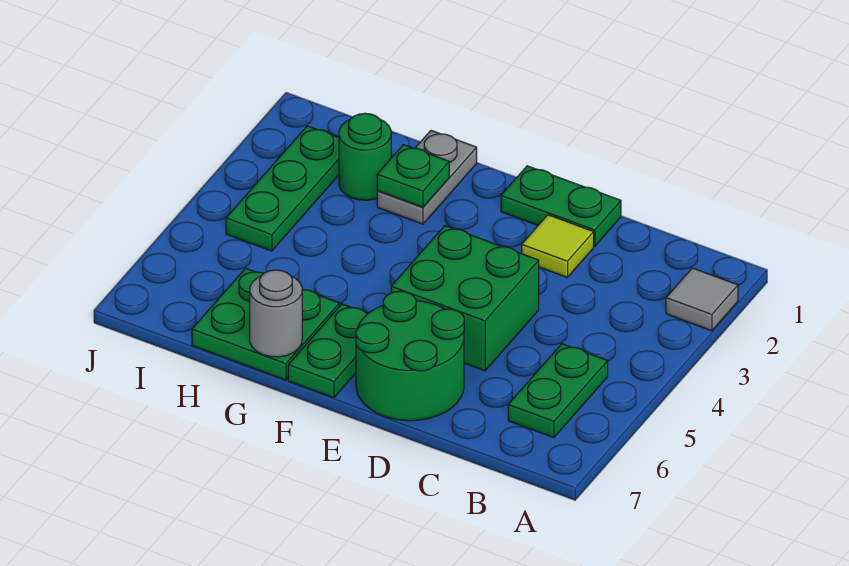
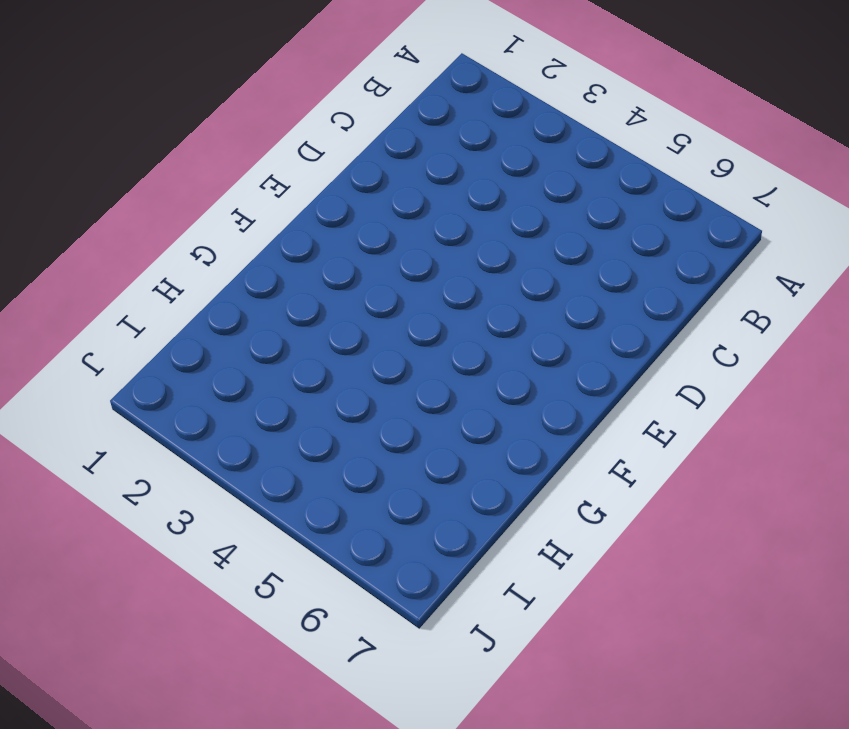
none -> grey 1x1 tile [666,268,738,331]
none -> green 1x2 plate [508,344,608,438]
none -> green 1x2 plate [501,166,621,246]

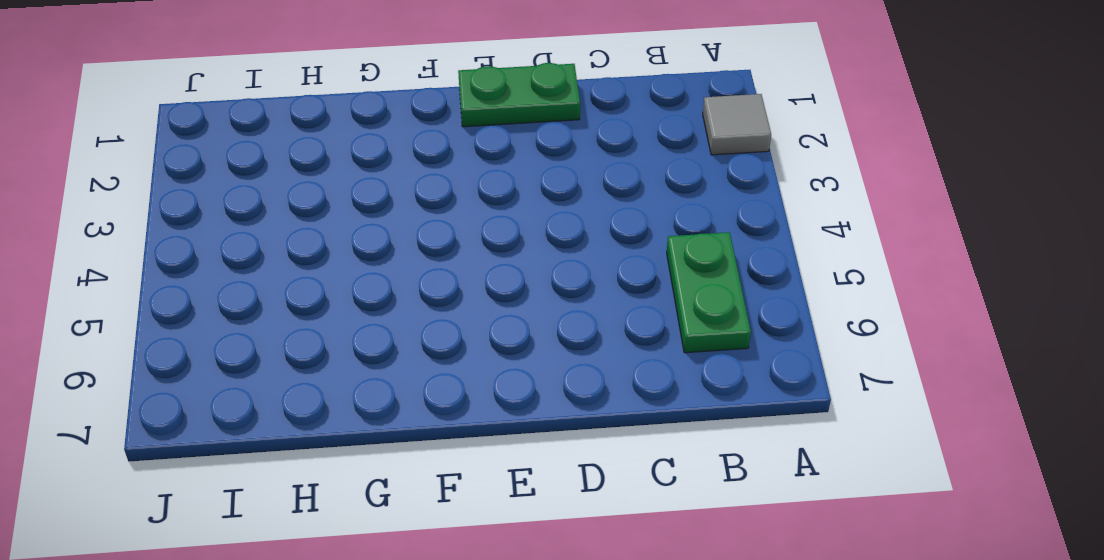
none -> lime 1x1 tile [522,215,594,278]
none -> green 2x2 brick [391,226,539,371]
none -> green 2x2 round brick [356,291,464,421]

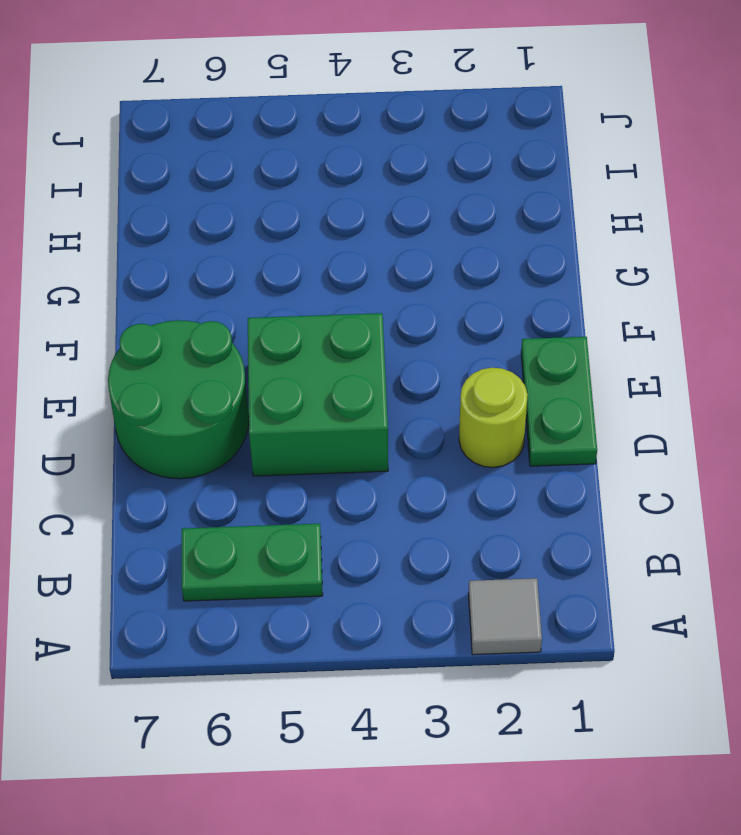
lime 1x1 round brick [459,368,528,468] -> lime 1x1 tile [522,215,594,278]
none -> green 1x2 plate [288,304,368,398]
none -> grey 1x2 plate [377,131,477,224]
none -> green 2x2 plate [192,268,339,380]

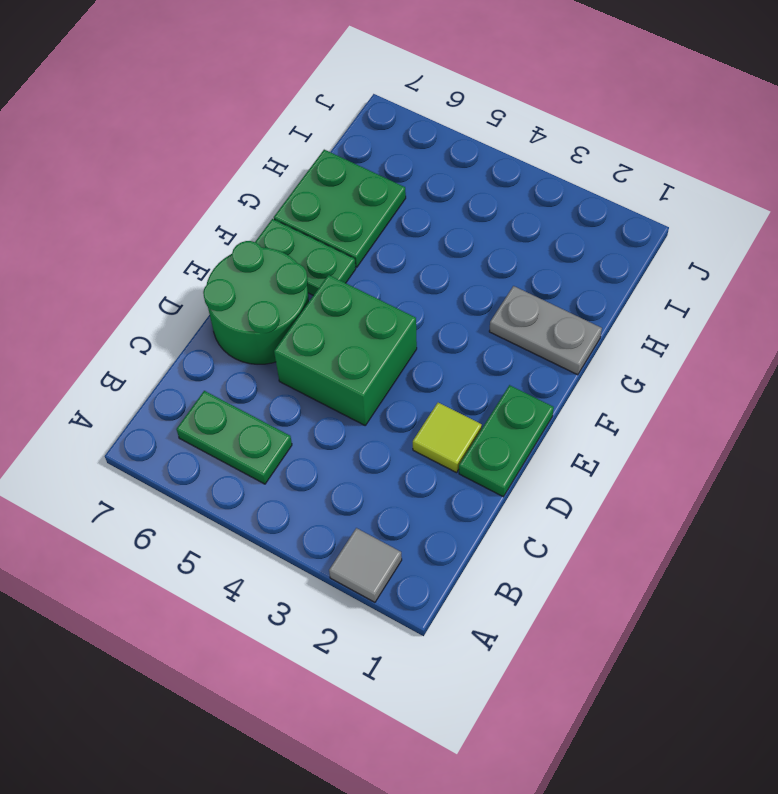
none -> green 1x1 round brick [339,113,391,200]
none -> green 1x3 plate [226,126,339,251]
none -> green 1x1 plate [377,145,449,207]

